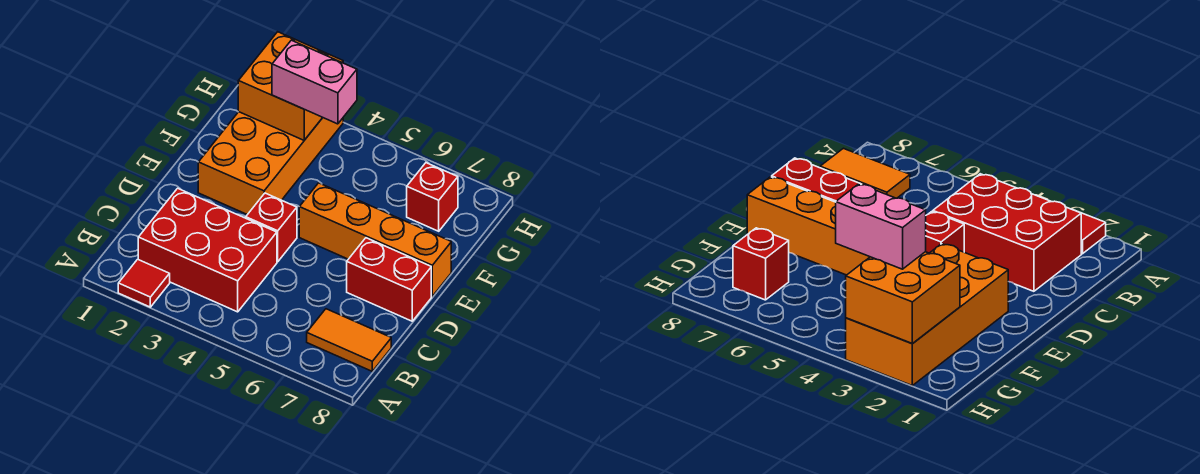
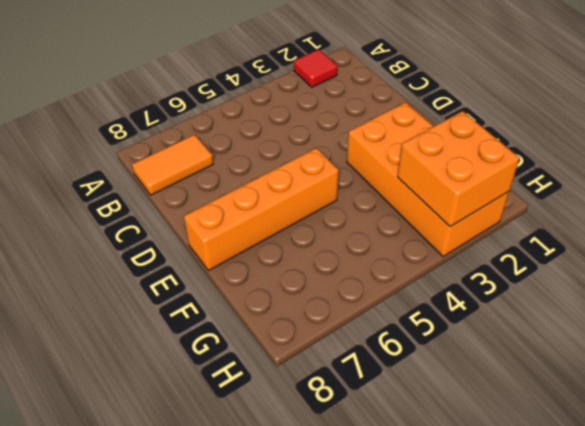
none -> red 2x3 brick [138,188,277,312]
none -> red 1x1 brick [246,193,297,262]

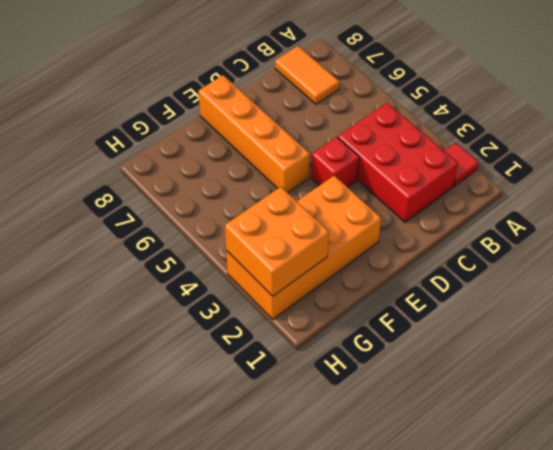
none -> red 1x2 brick [347,238,431,321]
none -> red 1x1 brick [407,163,458,231]

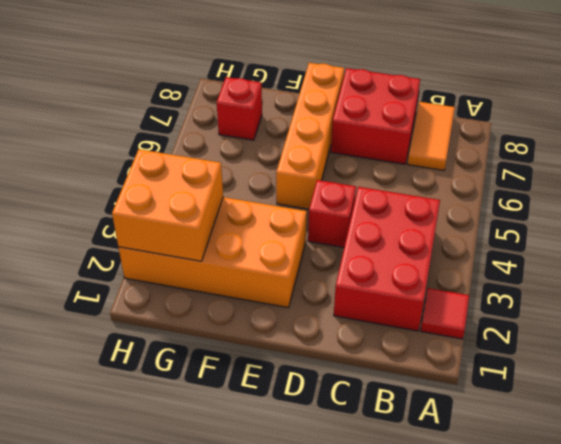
red 2x2 brick [331,68,420,164] -> red 1x2 brick [347,238,431,321]
none -> pink 1x2 brick [272,40,357,124]

